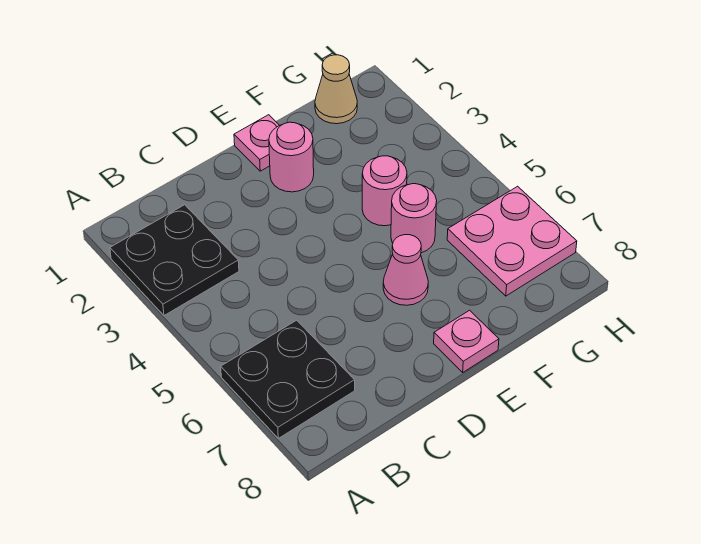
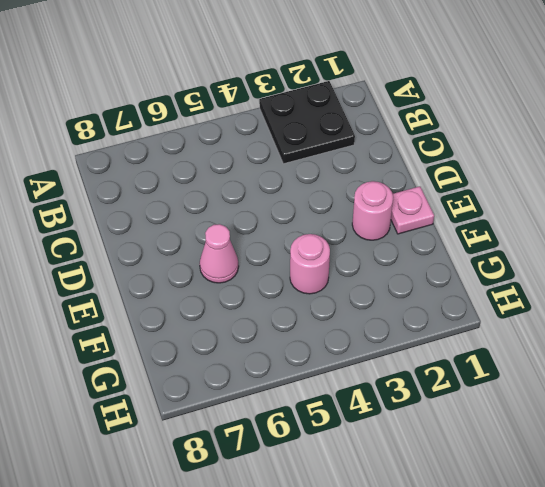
none -> black 2x2 plate [221,320,355,438]
none -> pink 1x1 plate [434,310,499,372]

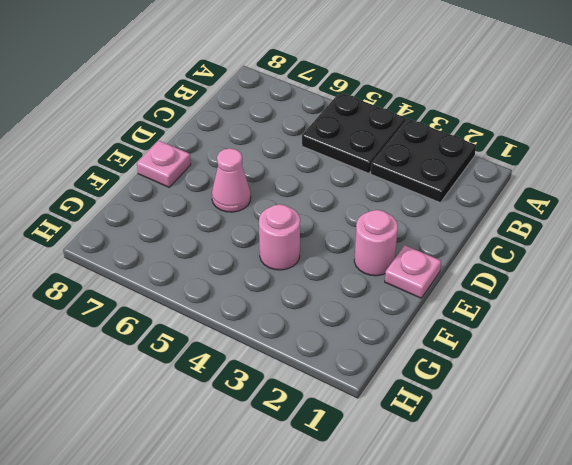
black 2x2 plate [302,92,406,173] -> black 2x2 plate moved to [221,320,355,438]
none -> pink 1x1 round brick [391,184,437,253]
none -> tan 1x1 cone [315,55,357,124]

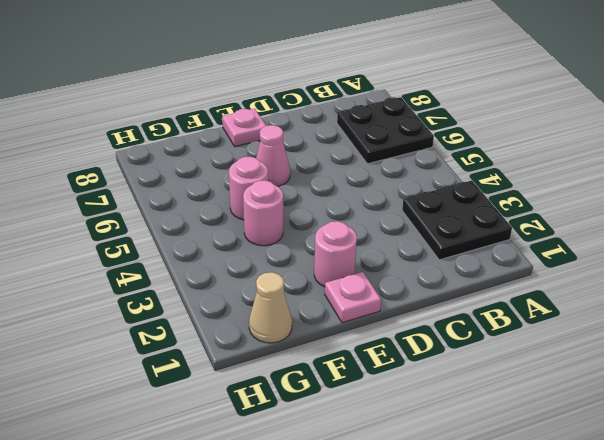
none -> pink 2x2 plate [447,186,577,296]

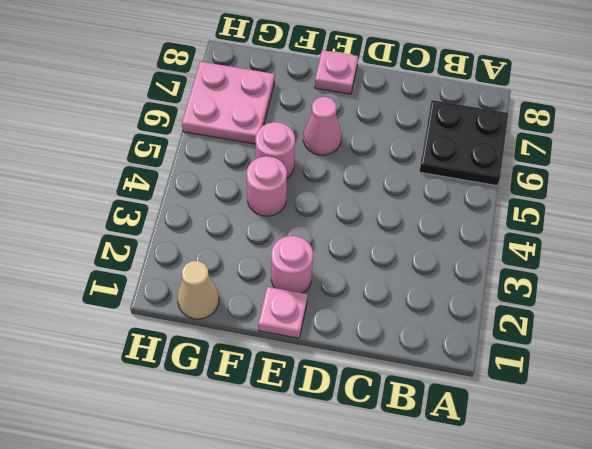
none -> black 2x2 plate [110,205,239,316]

